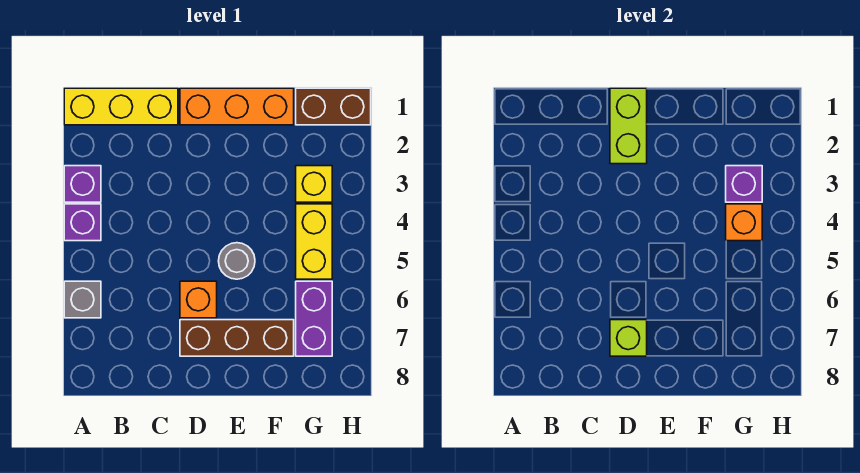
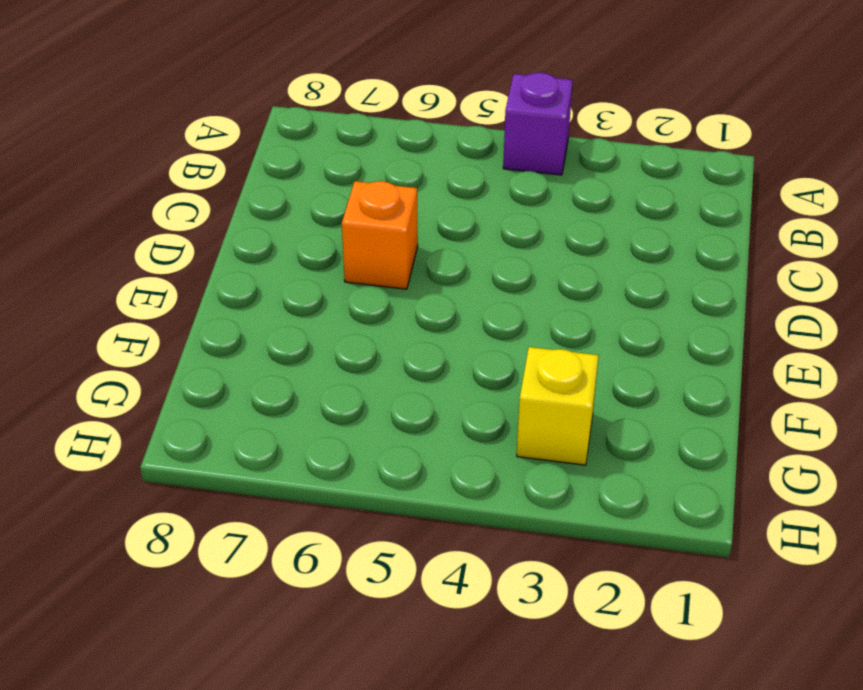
none -> yellow 1x3 brick [64,88,178,125]
none -> purple 1x1 brick [64,166,101,202]
none -> grey 1x1 brick [64,281,101,318]

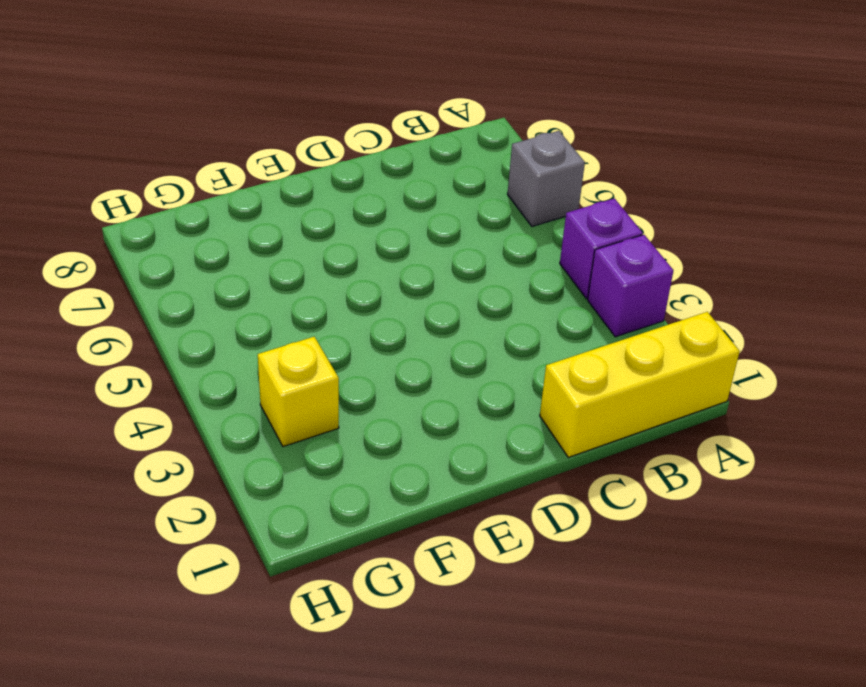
none -> orange 1x3 brick [180,88,294,125]
none -> orange 1x1 brick [180,281,217,318]
none -> brown 1x3 brick [180,320,294,356]

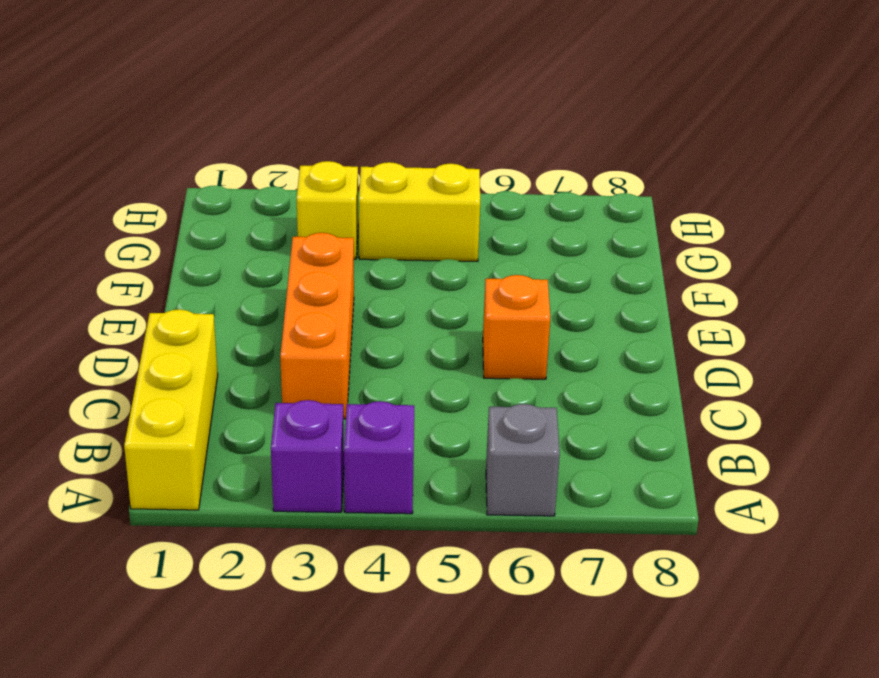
orange 1x3 brick [280,233,354,419] -> orange 1x3 brick moved to [180,88,294,125]
none -> brown 1x3 brick [180,320,294,356]
none -> grey 1x1 round brick [219,243,255,279]
none -> brown 1x2 brick [296,88,371,125]

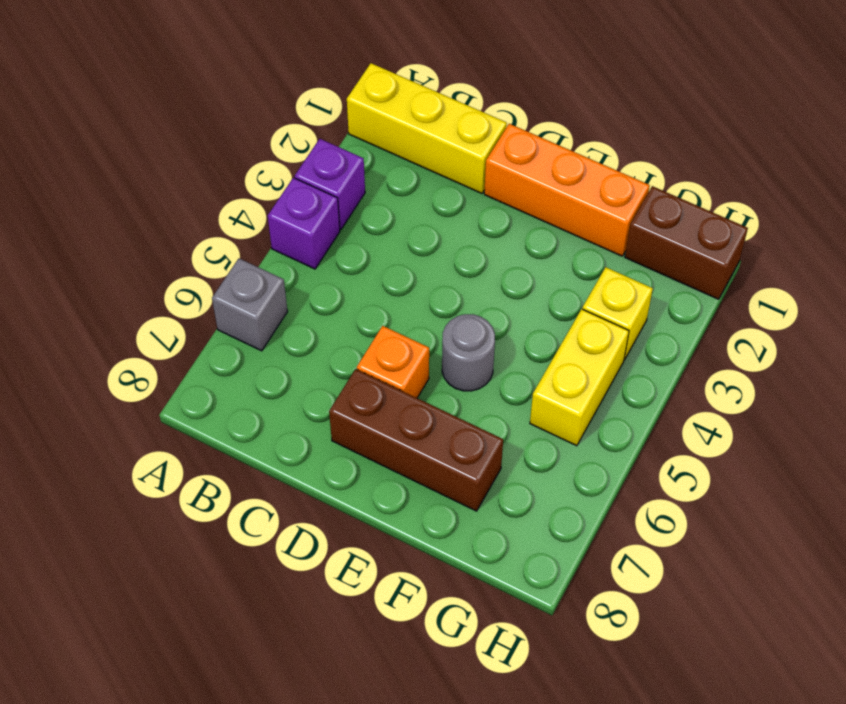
none -> purple 1x2 brick [296,281,332,356]
none -> lime 1x2 brick [610,88,647,164]
none -> lime 1x1 brick [610,320,647,356]

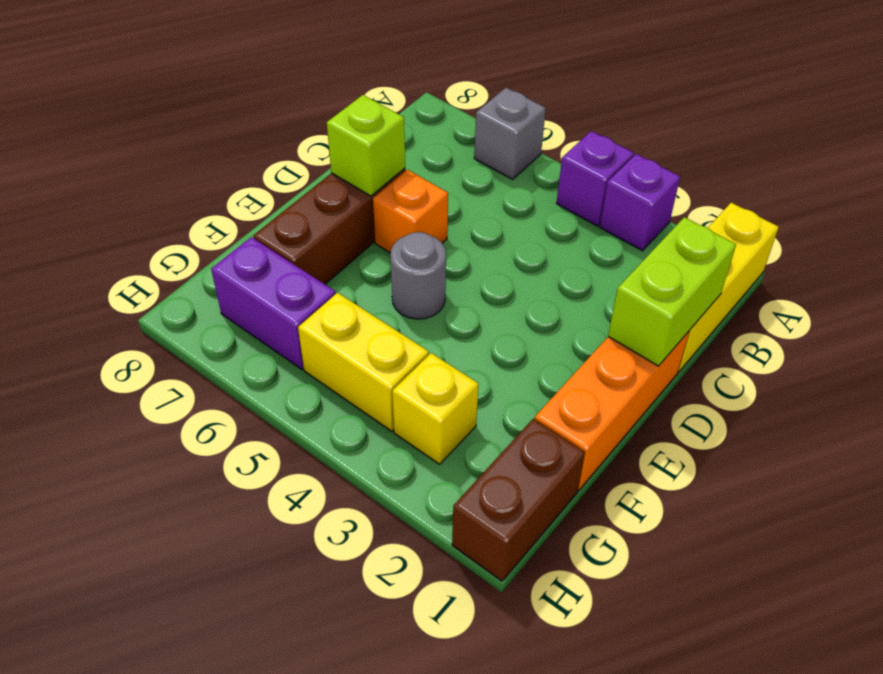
lime 1x2 brick [608,217,736,366] -> lime 1x2 brick turned to [610,88,647,164]
none -> purple 1x1 brick [726,166,762,202]
none -> orange 1x1 brick [726,204,762,241]

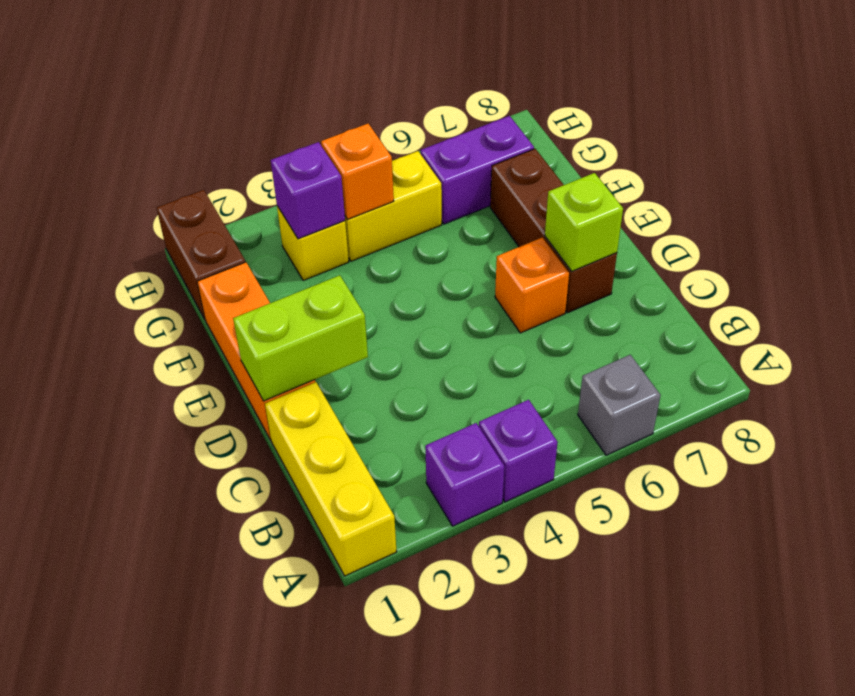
none -> grey 1x1 round brick [219,243,255,279]

